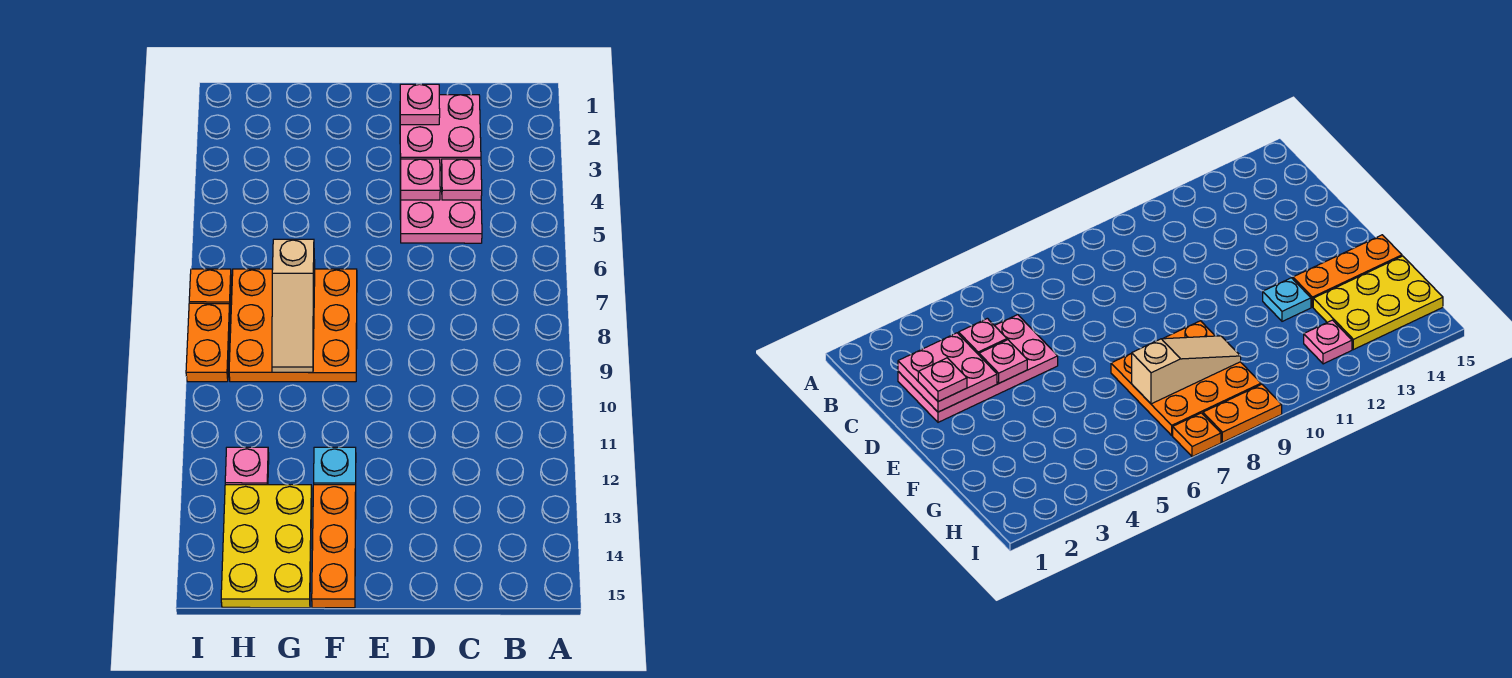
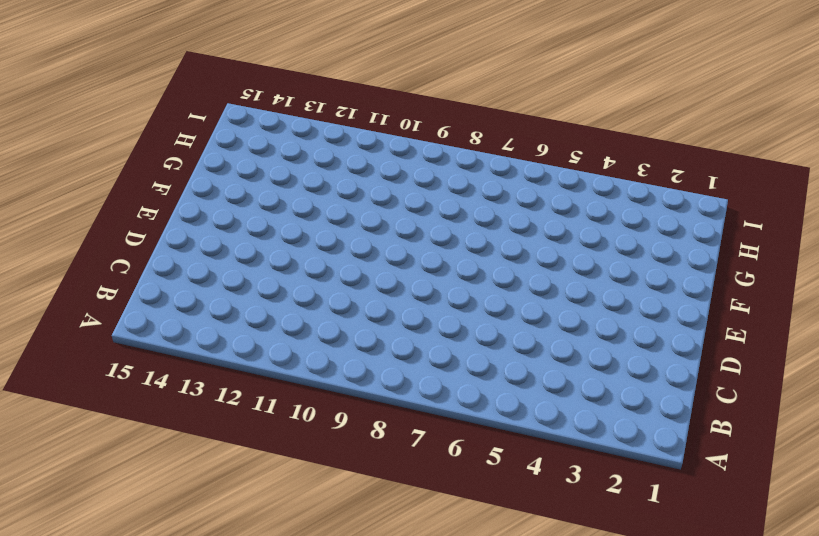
none -> pink 2x4 plate [400,167,482,243]
none -> orange 3x3 plate [229,269,357,382]
none -> cyan 1x1 plate [314,447,356,485]

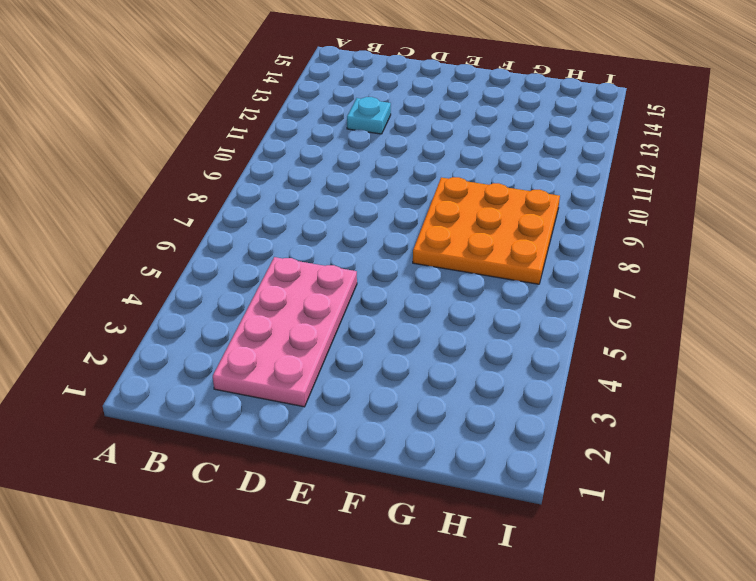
cyan 1x1 plate [347,97,391,134] -> cyan 1x1 plate moved to [314,447,356,485]
none -> orange 1x3 plate [312,485,356,608]
none -> yellow 2x3 plate [221,485,312,608]
none -> pink 1x1 plate [225,447,269,485]

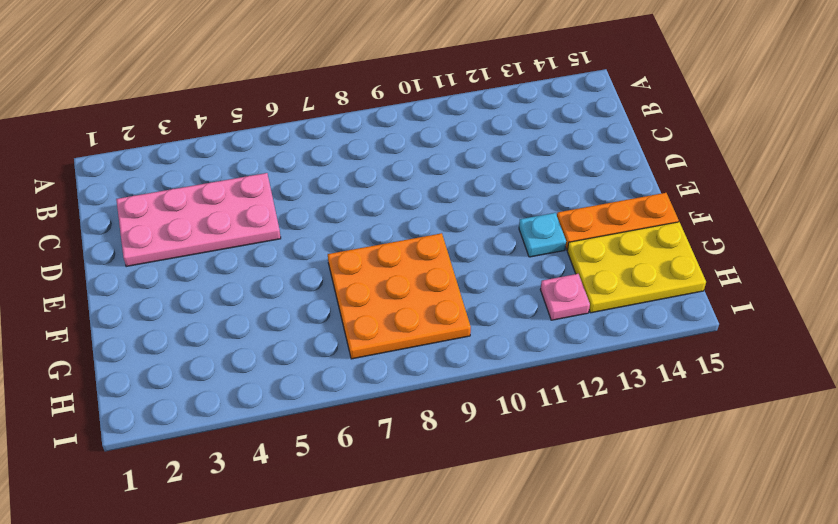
none -> orange 1x1 plate [189,269,231,304]
none -> orange 1x2 plate [186,303,230,382]
none -> pink 2x2 plate [400,94,481,167]

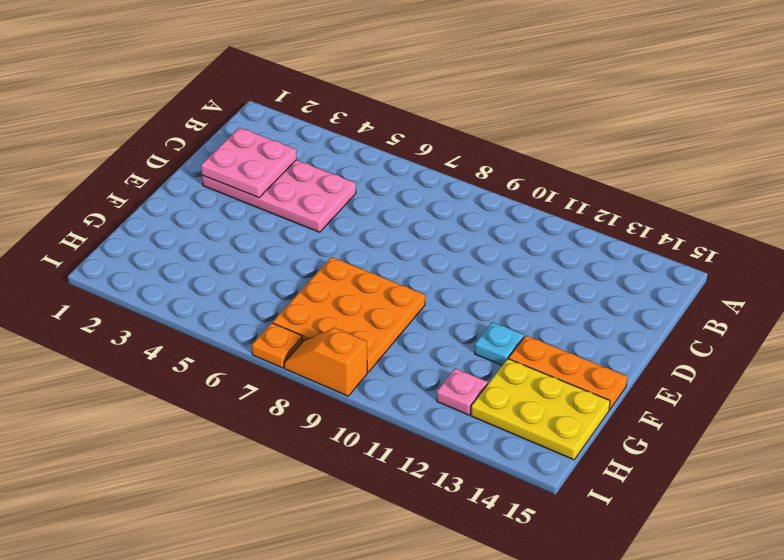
orange 1x2 slope [284,328,367,396] -> orange 1x2 plate [186,303,230,382]
none -> pink 1x1 plate [441,159,482,200]
none -> pink 1x1 plate [400,159,440,200]
none -> tan 1x3 slope [272,239,315,372]

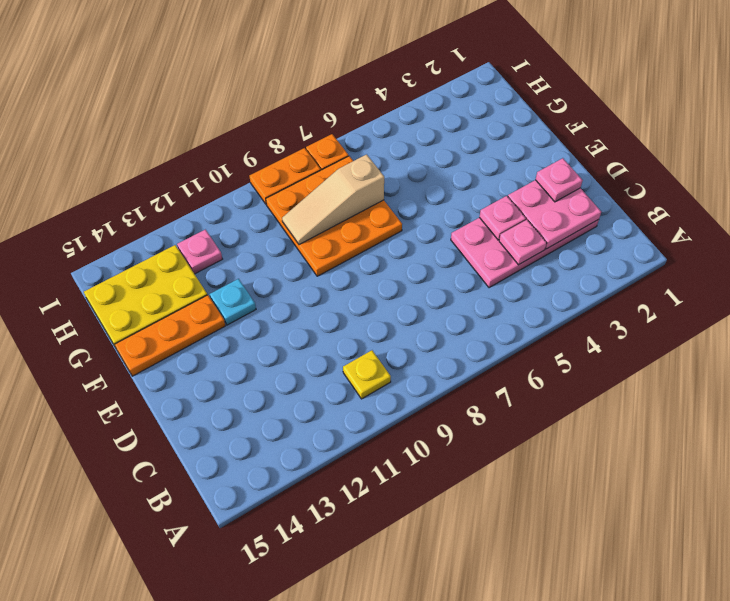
yellow 1x1 plate [343,350,391,399] -> none

